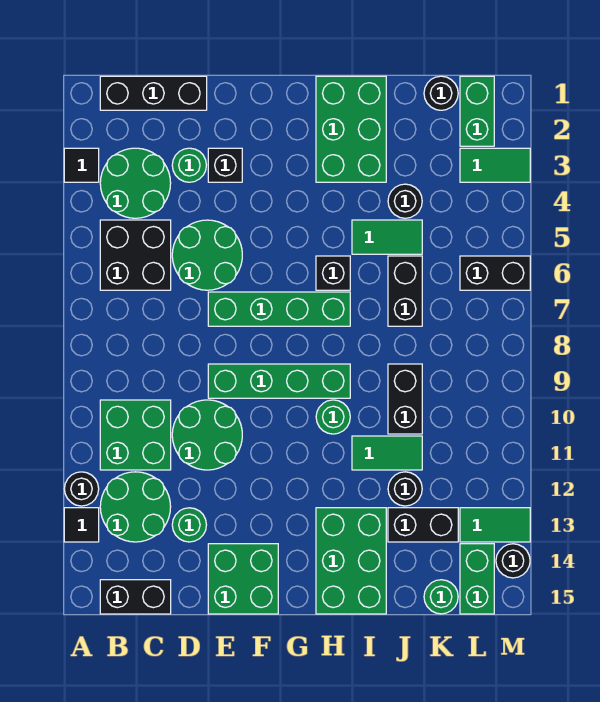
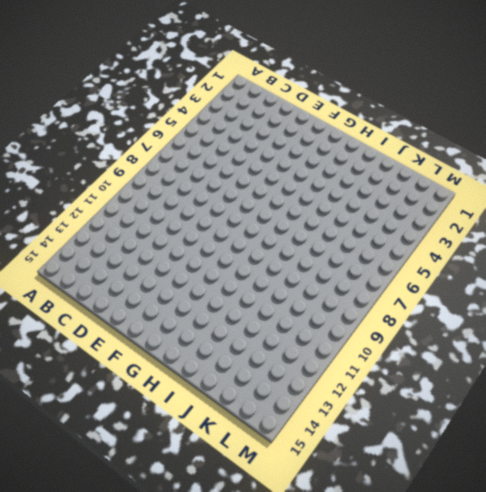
none -> black 1x1 tile [64,148,99,182]
none -> black 1x1 round brick [64,472,99,506]
none -> black 1x1 tile [64,508,99,542]
none -> black 1x3 brick [100,76,207,110]

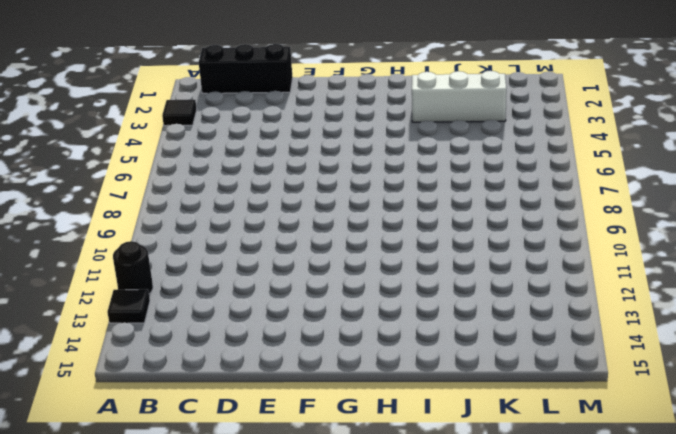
white 1x3 brick [412,71,506,122] -> green 2x3 brick [316,76,386,182]
none -> green 2x2 round brick [100,148,171,218]
none -> black 2x2 brick [100,220,171,290]
none -> green 2x2 brick [100,400,171,470]
none -> green 2x2 round brick [100,472,171,542]

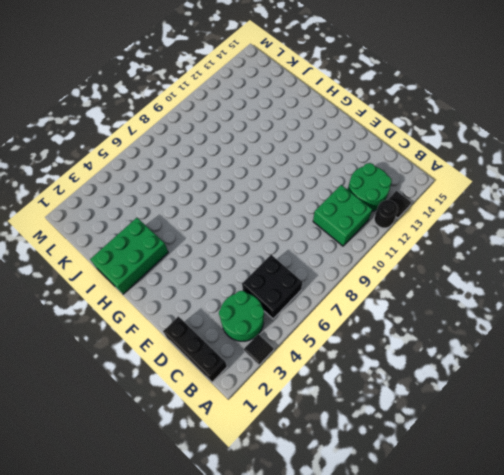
none -> black 1x2 brick [100,580,171,614]
none -> green 1x1 round brick [172,148,206,182]
none -> green 2x2 round brick [172,220,242,290]
none -> green 2x2 round brick [172,400,242,470]

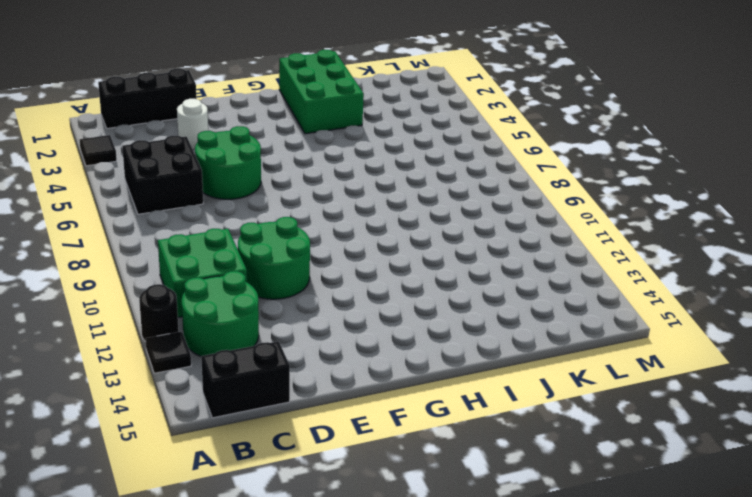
white 1x1 round brick [177,99,208,150] -> green 1x1 round brick [172,148,206,182]
none -> green 2x2 round brick [100,148,171,218]
none -> green 1x1 round brick [172,508,206,542]
none -> black 1x1 brick [208,148,242,182]
none -> green 1x4 brick [208,292,350,326]

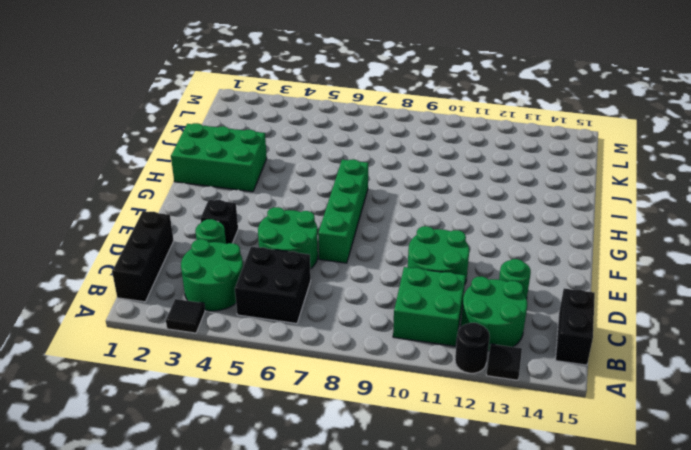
none -> green 1x4 brick [208,364,350,398]
none -> green 2x2 brick [208,544,278,614]
none -> black 1x1 brick [316,256,350,290]
none -> green 1x1 round brick [316,400,350,434]

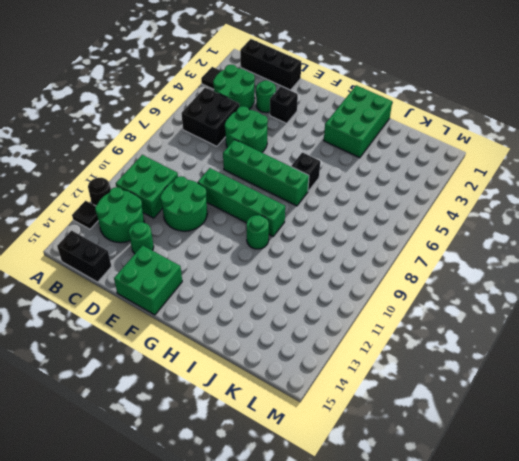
none -> green 2x3 brick [316,508,386,614]
none -> green 1x2 tile [352,220,422,254]
none -> green 1x2 tile [352,436,422,470]
none -> black 1x1 round brick [388,184,422,218]

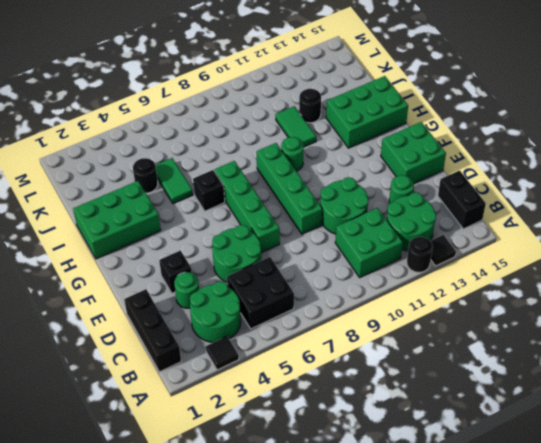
none -> black 1x2 brick [388,256,422,326]
none -> black 1x2 brick [388,364,422,434]
none -> black 1x2 brick [388,508,458,542]
none -> black 1x1 round brick [424,76,458,110]

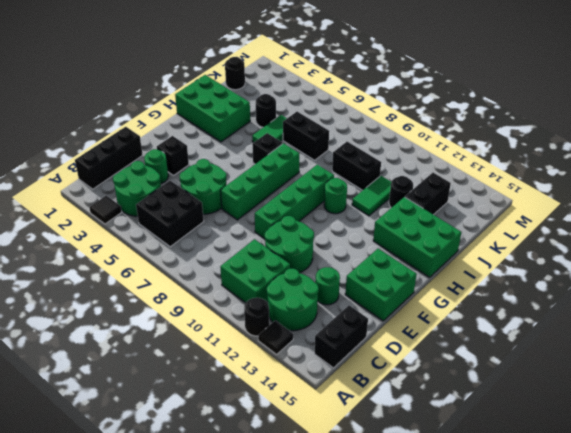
none -> green 1x1 round brick [424,580,458,614]
none -> green 1x2 brick [460,76,494,146]
none -> green 1x2 tile [460,148,530,182]
none -> black 1x2 brick [460,256,530,290]

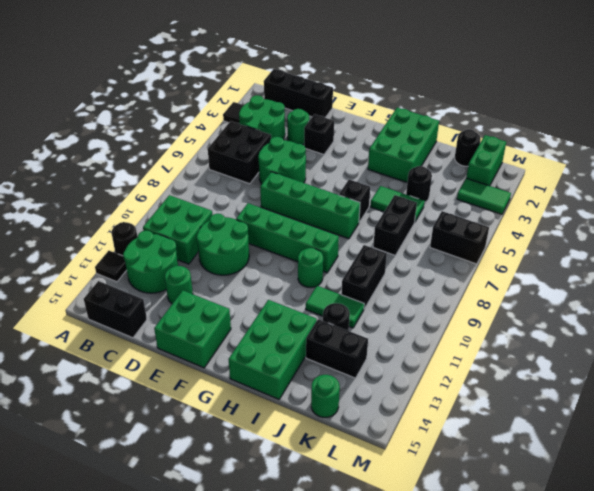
none -> green 1x2 tile [460,508,530,542]
none -> green 1x2 brick [460,544,494,614]
none -> black 1x1 round brick [496,544,530,578]

